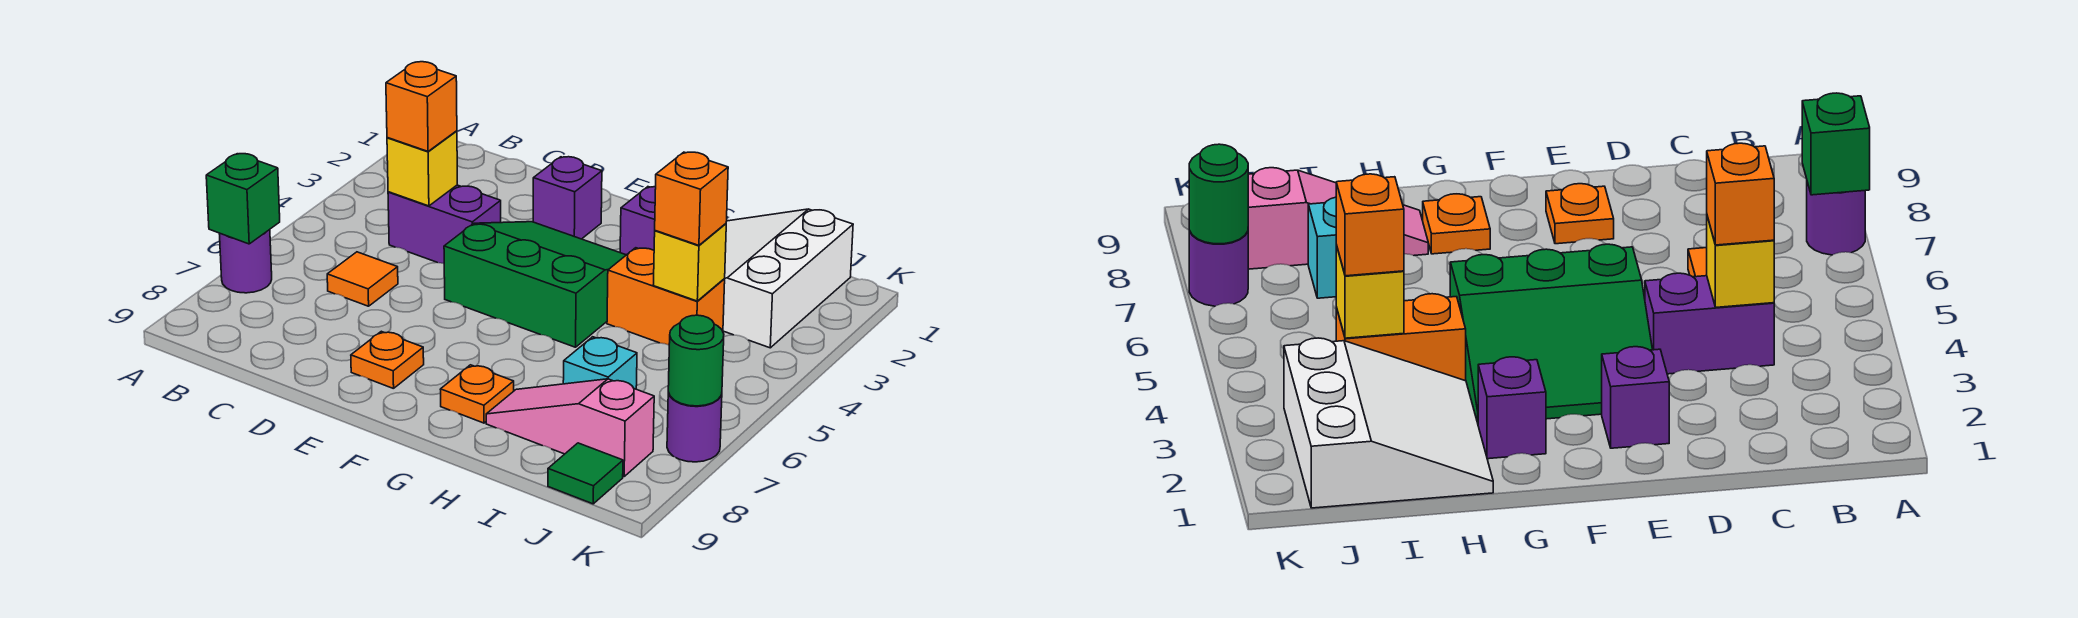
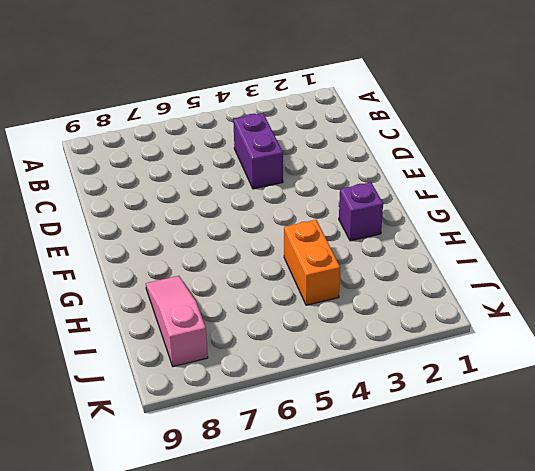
none -> purple 1x1 round brick [219,230,272,293]
none -> orange 1x1 tile [327,252,398,306]
none -> purple 1x1 brick [533,157,602,239]

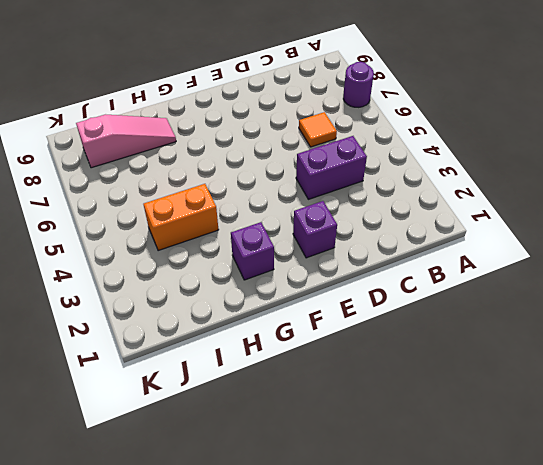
none -> green 3x3 slope [444,222,626,347]
none -> orange 1x1 plate [351,331,424,389]
none -> orange 1x1 plate [440,365,514,423]

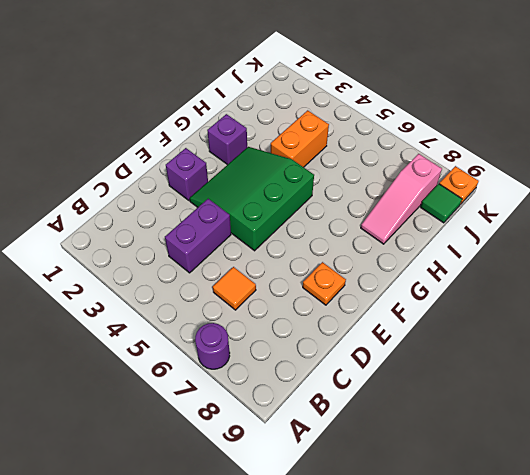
orange 1x1 plate [439,166,478,204] -> orange 1x1 plate moved to [440,365,514,423]
none -> white 3x3 slope [723,209,853,348]
none -> cyan 1x1 brick [563,337,637,389]
none -> purple 1x1 round brick [667,393,722,462]

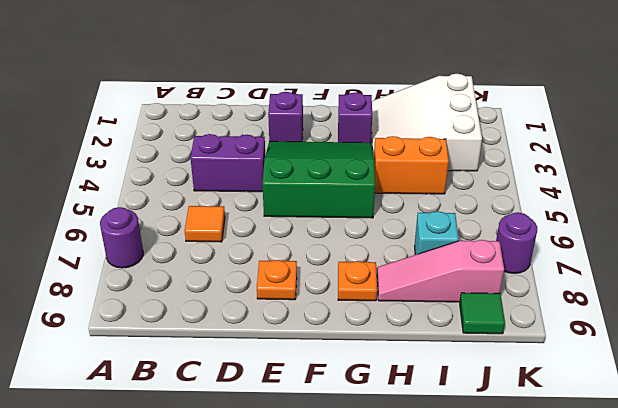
none -> green 1x1 brick [206,154,280,244]
none -> yellow 1x1 brick [387,131,457,206]
none -> yellow 1x1 brick [653,224,726,301]

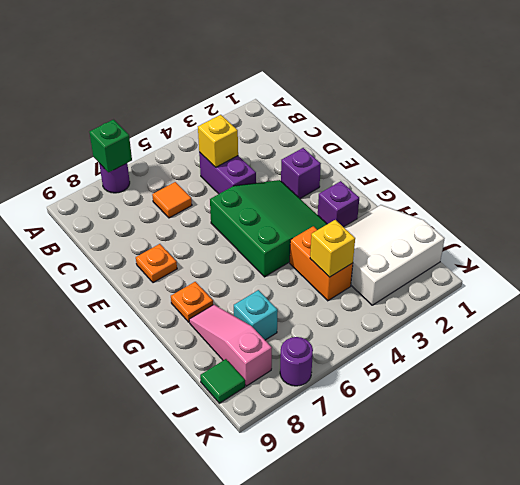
none -> green 1x1 round brick [668,315,724,406]
none -> orange 1x1 brick [386,62,457,151]
none -> orange 1x1 brick [655,152,728,245]

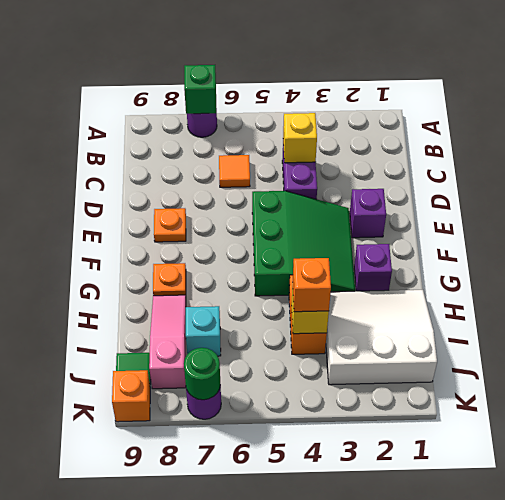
orange 1x1 brick [112,370,150,422] -> orange 1x1 brick moved to [386,62,457,151]

